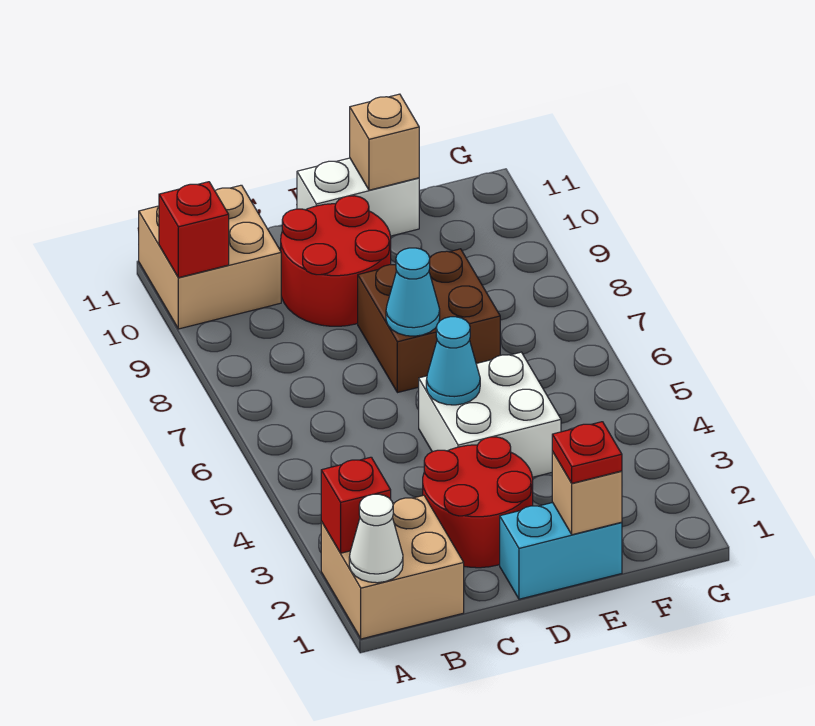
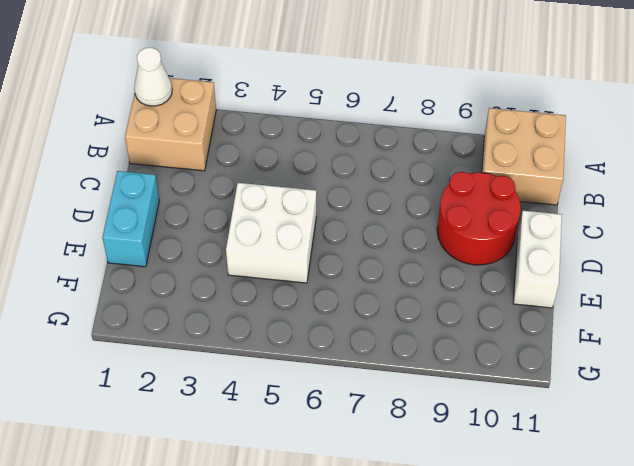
none -> red 2x2 round brick [423,437,533,568]
none -> brown 2x2 brick [358,249,500,393]
none -> red 1x1 brick [321,457,391,553]

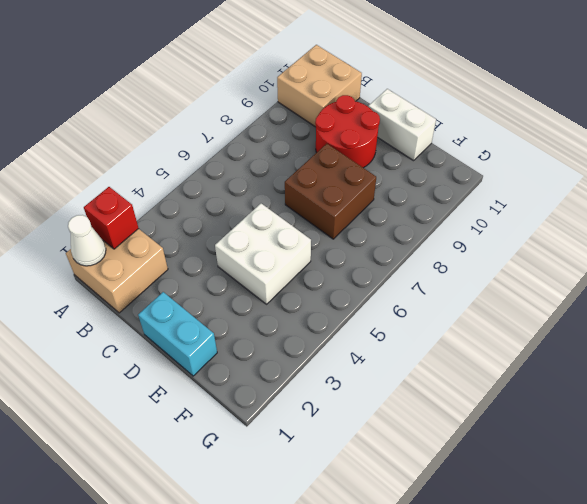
none -> red 2x2 round brick [423,437,533,568]
none -> red 1x1 brick [159,182,229,278]
none -> cyan 1x1 cone [426,317,480,405]

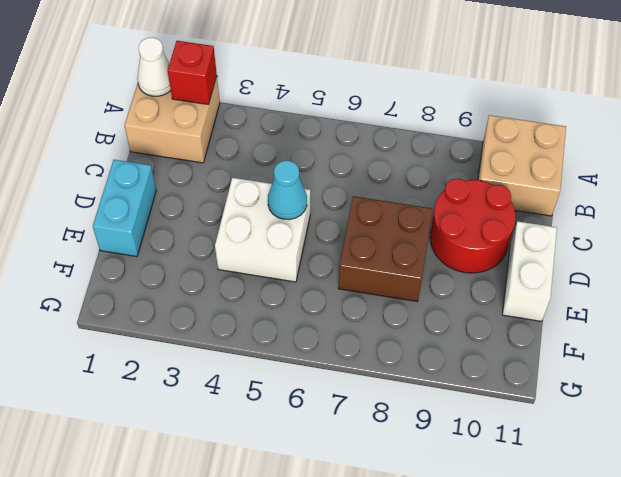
none -> red 2x2 round brick [423,437,533,568]
none -> red 1x1 brick [159,182,229,278]
none -> cyan 1x1 cone [386,248,440,336]

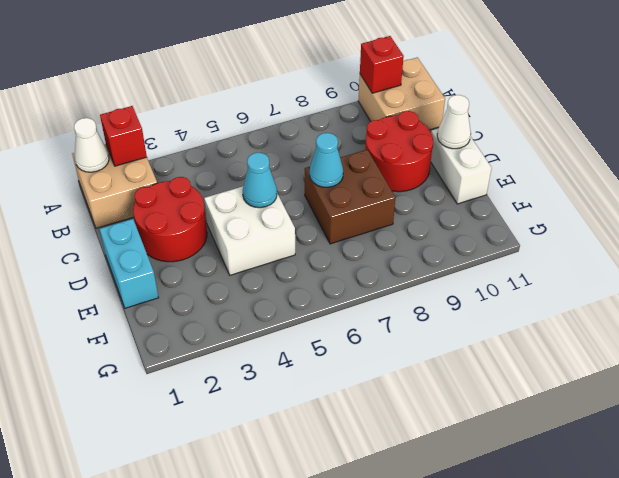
white 1x1 cone [437,95,471,149] -> none
none -> tan 1x1 brick [552,452,622,535]
none -> tan 1x1 brick [350,94,419,190]
none -> red 1x1 plate [552,422,622,483]

